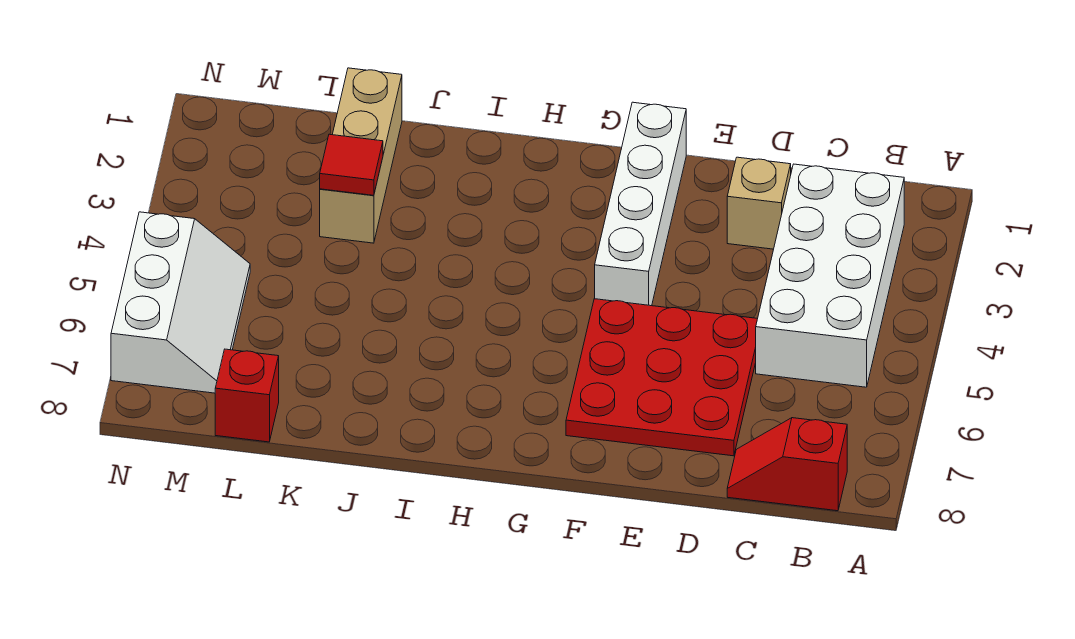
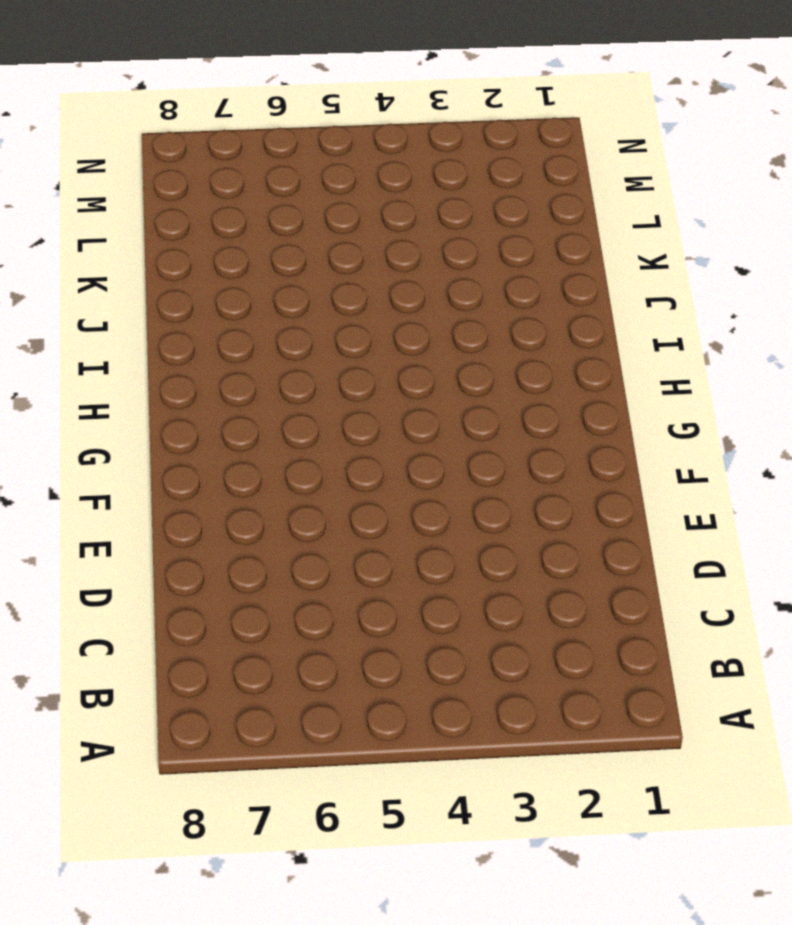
none -> white 2x4 brick [756,164,904,387]
none -> red 1x2 slope [727,418,847,511]

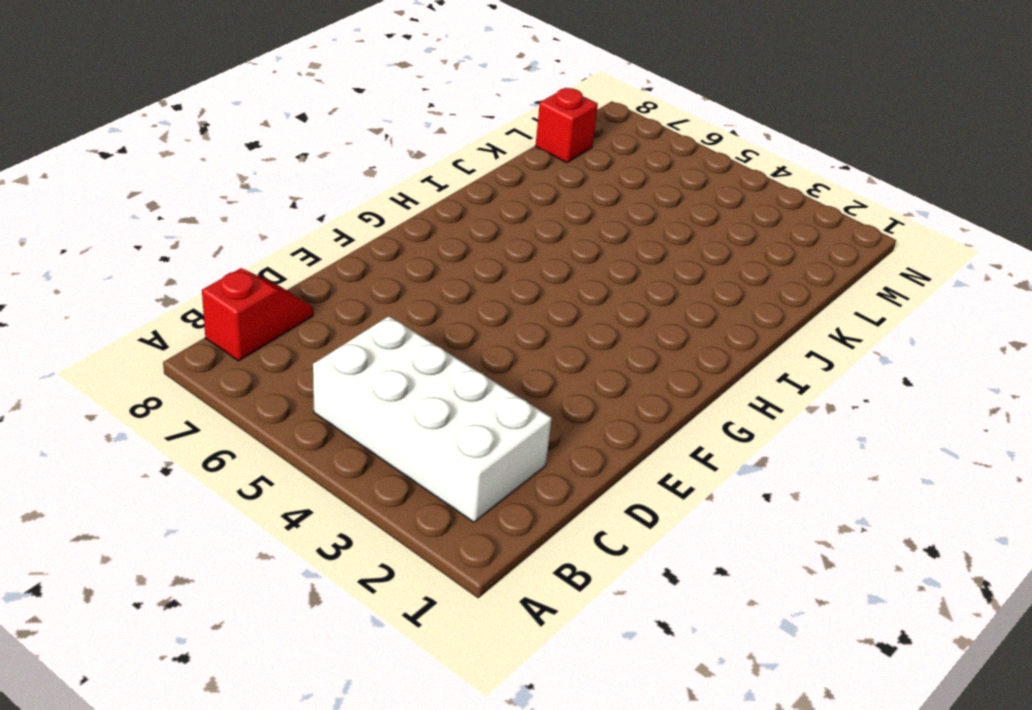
none -> tan 1x1 brick [727,157,791,249]
none -> red 3x3 plate [566,299,758,456]

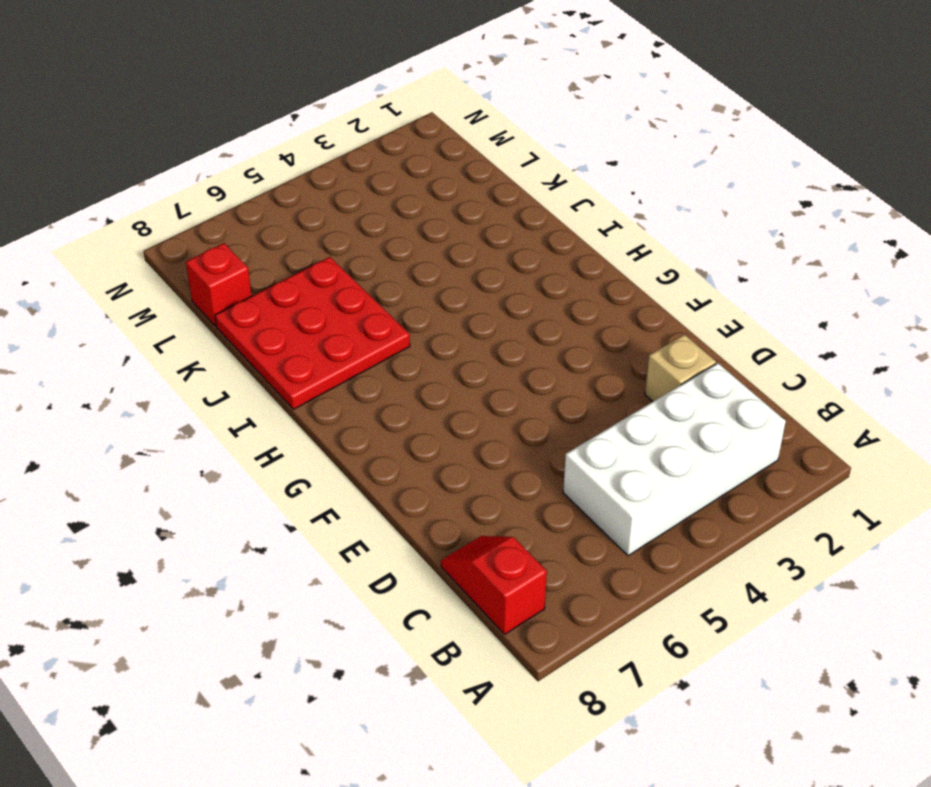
red 3x3 plate [215,257,410,410] -> red 3x3 plate moved to [566,299,758,456]
none -> white 1x4 brick [595,102,686,306]
none -> tan 1x3 brick [320,68,402,243]

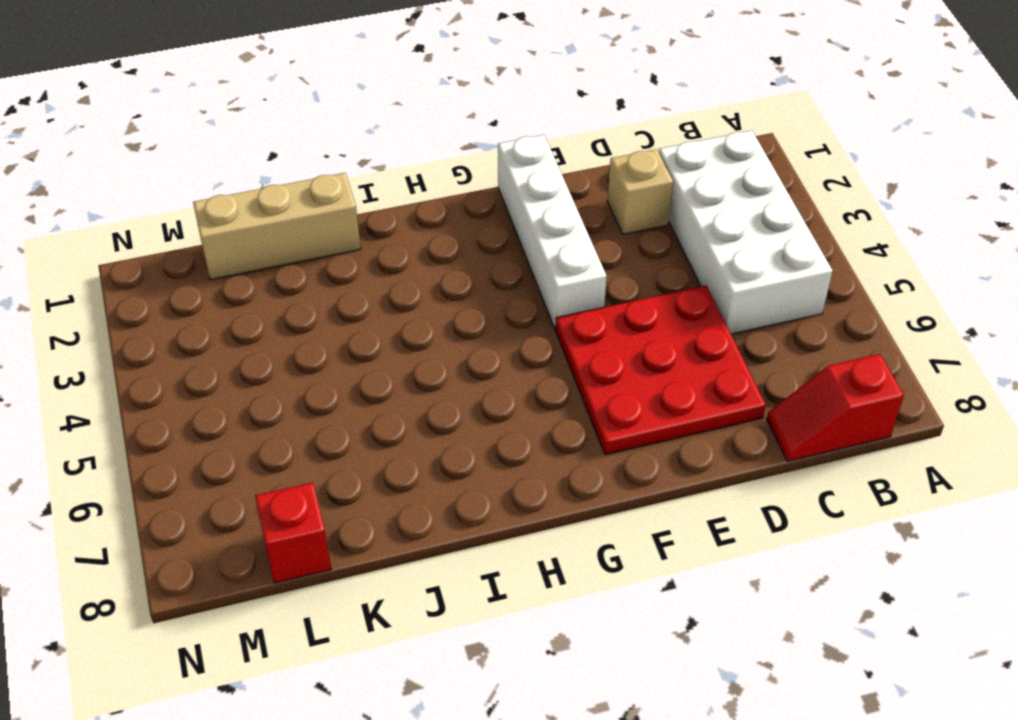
tan 1x3 brick [193,173,361,280] -> tan 1x3 brick turned to [320,68,402,243]
none -> white 2x3 slope [111,212,250,393]
none -> red 1x1 tile [320,134,383,195]

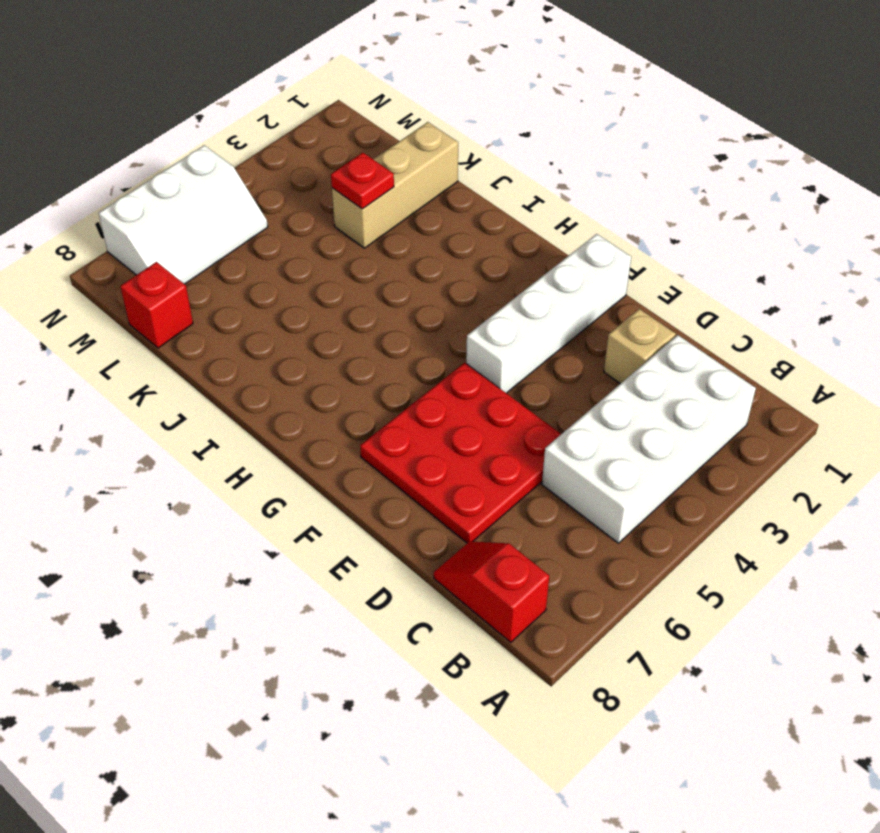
red 1x1 plate [331,153,394,209] -> red 1x1 tile [320,134,383,195]

